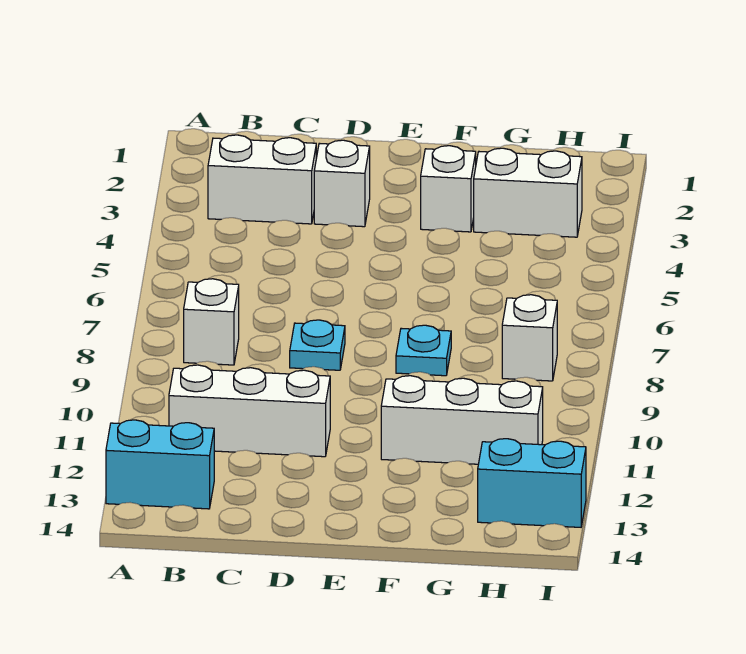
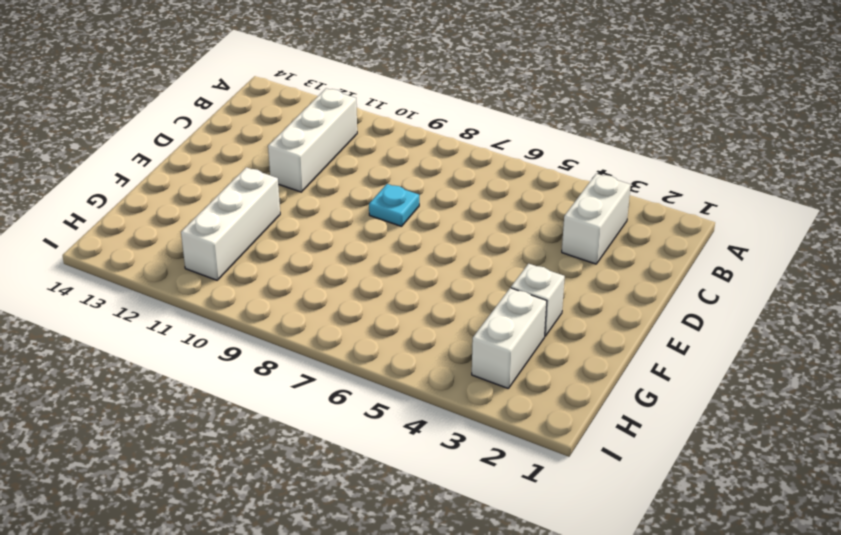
none -> cyan 1x2 brick [106,420,214,509]
none -> white 1x1 brick [184,279,239,365]
none -> white 1x1 brick [314,140,370,227]

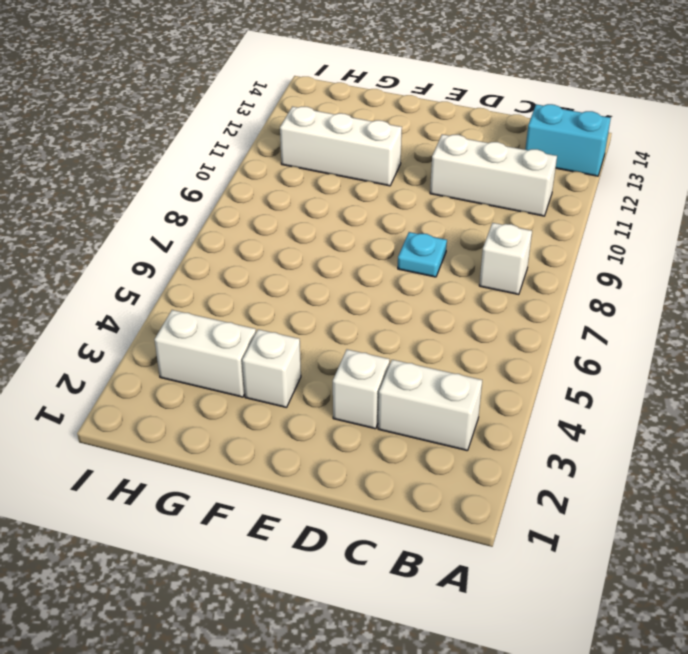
none -> cyan 1x1 plate [396,325,451,376]
none -> white 1x1 brick [502,295,557,381]
none -> cyan 1x2 brick [478,439,586,527]

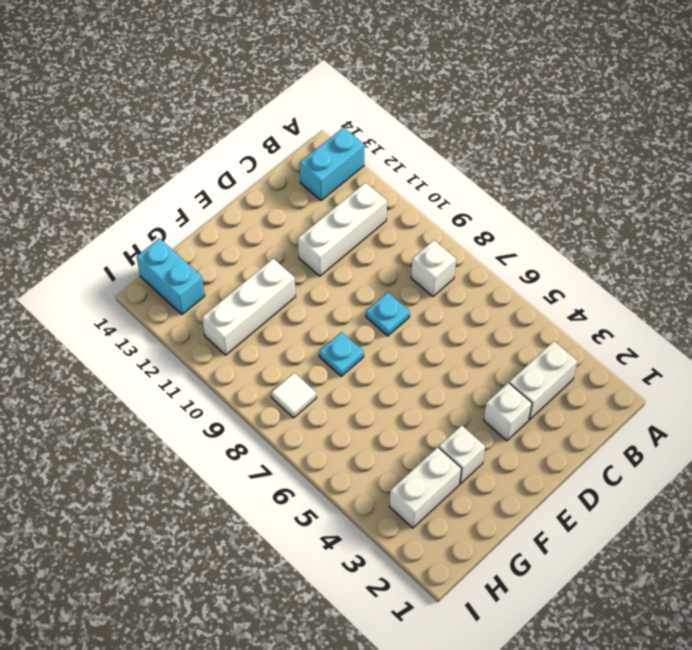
white 1x1 tile [271,373,316,418] -> white 1x1 brick [502,295,557,381]
cyan 1x2 brick [136,238,205,314] -> cyan 1x2 brick turned to [478,439,586,527]

